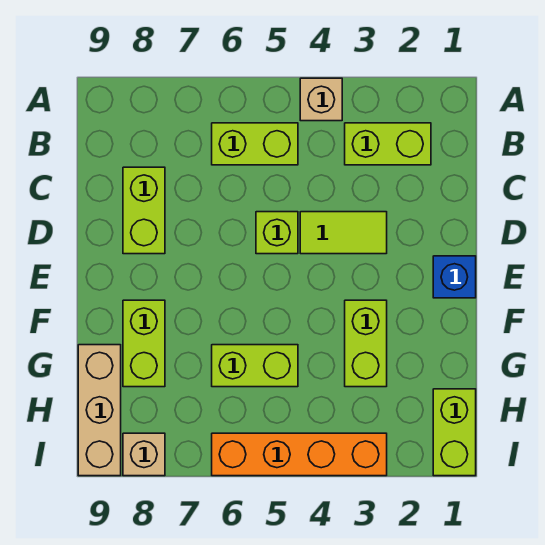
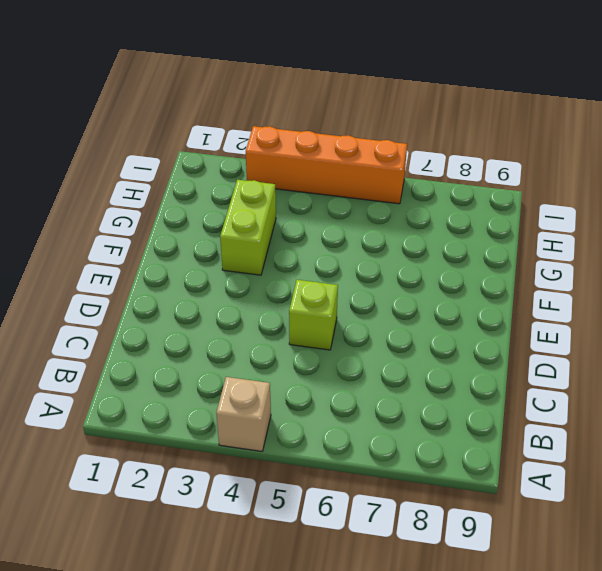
none -> lime 1x2 brick [345,123,431,165]
none -> lime 1x2 brick [212,123,298,165]
none -> lime 1x2 brick [123,167,165,254]

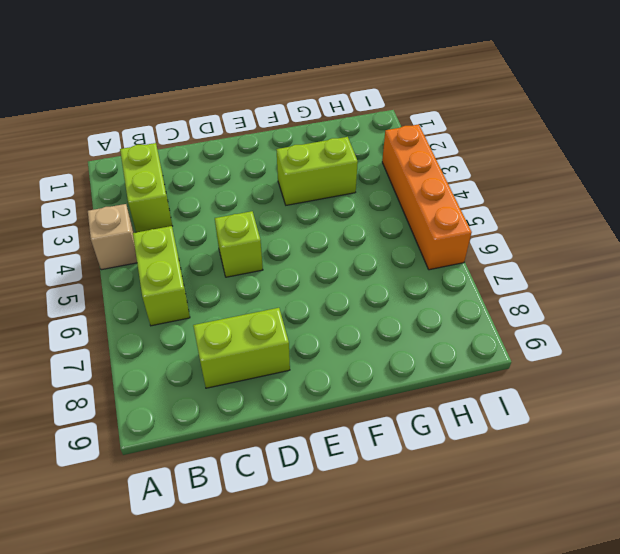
none -> lime 1x2 tile [300,212,387,254]
none -> blue 1x1 brick [433,256,476,298]
none -> lime 1x2 brick [123,300,165,387]

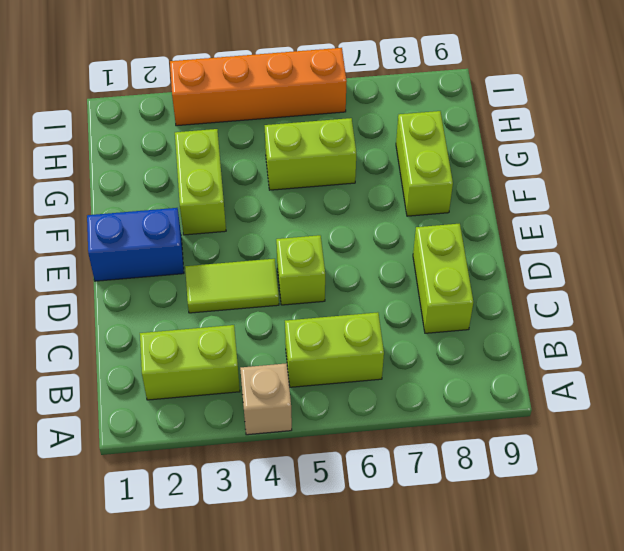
blue 1x2 brick [87,208,184,281] -> blue 1x1 brick [433,256,476,298]
none -> tan 1x3 brick [78,345,121,476]
none -> lime 1x2 brick [433,389,476,476]
none -> tan 1x1 brick [123,433,165,476]

